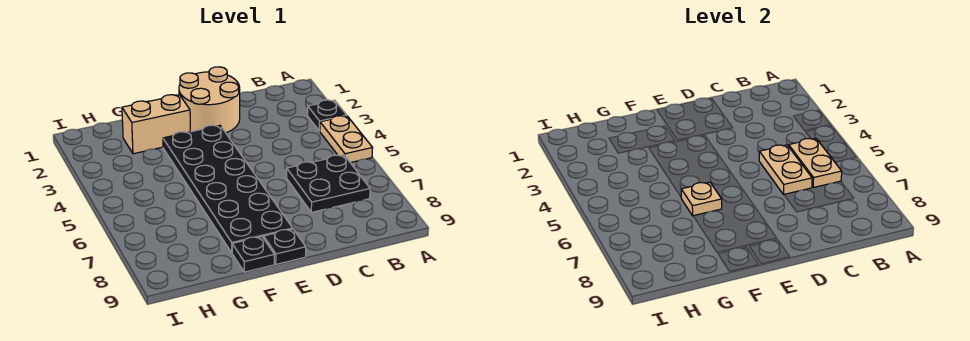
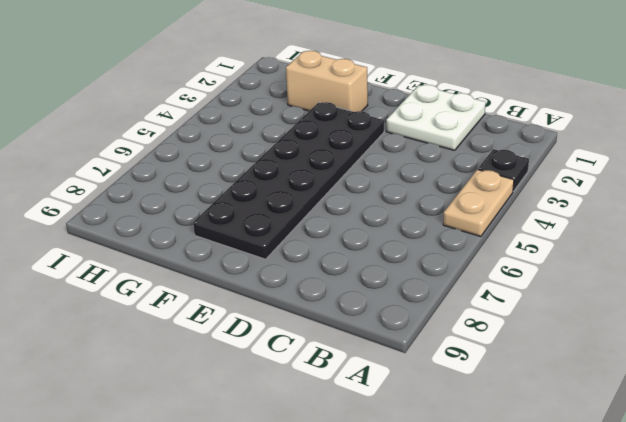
white 2x2 plate [386,85,486,150] -> tan 2x2 round brick [179,67,240,133]
none -> black 2x2 plate [287,155,370,212]
none -> black 1x1 plate [264,229,306,264]

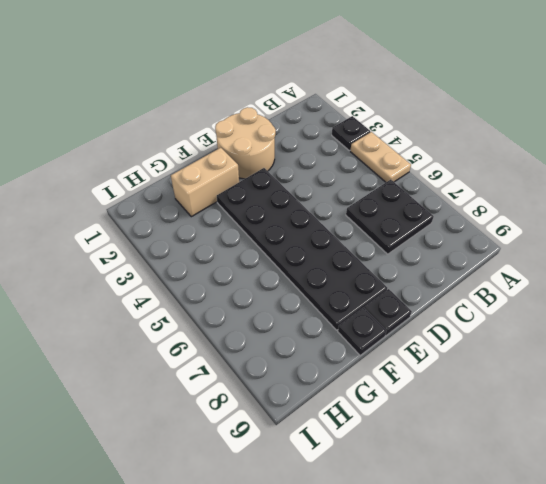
none -> tan 1x2 plate [789,138,842,187]
none -> tan 1x2 plate [759,145,812,194]

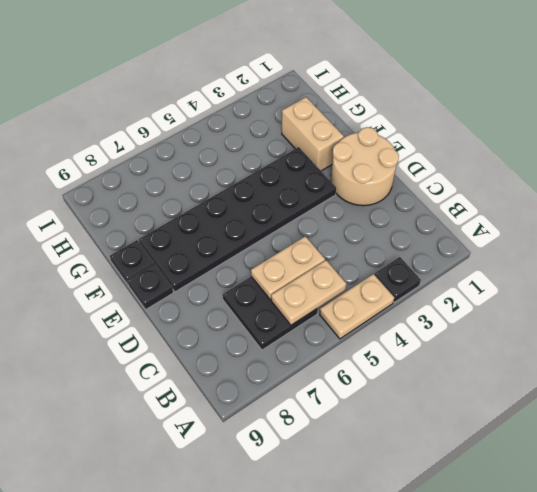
none -> tan 1x1 plate [681,182,722,216]

